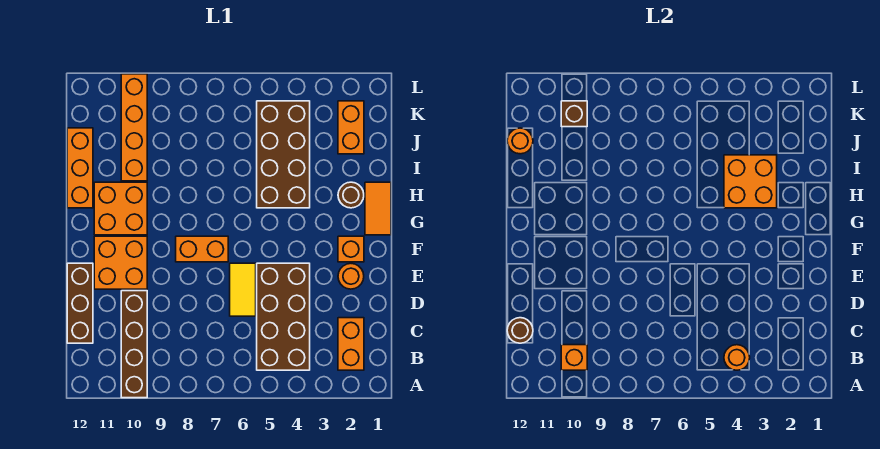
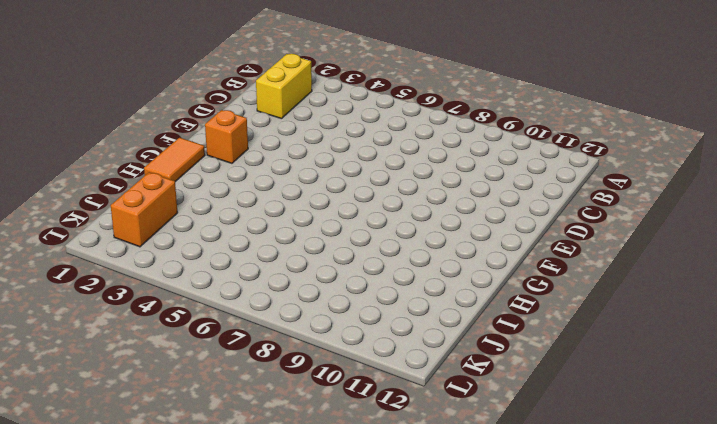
yellow 1x2 brick [256,54,312,119] -> orange 1x2 brick [338,318,364,370]
none -> brown 1x4 brick [121,291,147,398]
none -> brown 2x4 brick [257,263,310,370]
none -> brown 1x3 brick [67,263,93,343]

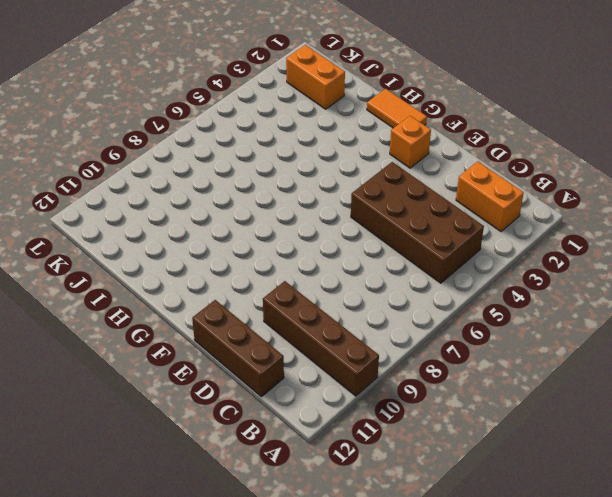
none -> yellow 1x2 tile [230,263,256,316]
none -> orange 1x1 round brick [338,264,364,289]
none -> orange 2x2 brick [94,236,147,289]

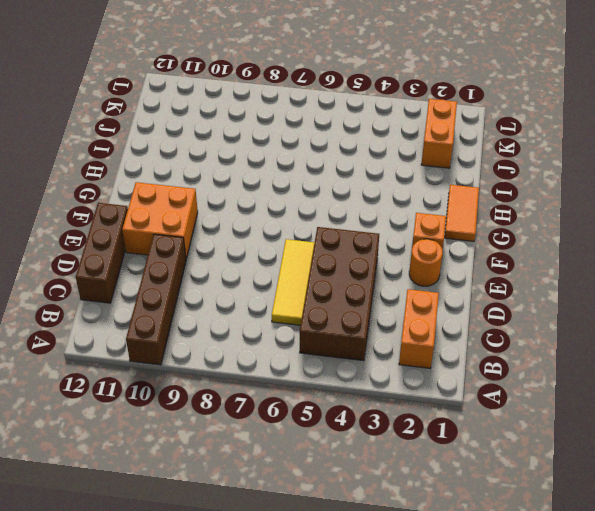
yellow 1x3 tile [272,239,315,325] -> yellow 1x2 tile [230,263,256,316]
none -> orange 1x2 brick [176,236,228,262]
none -> orange 2x2 brick [94,182,147,235]
none -> brown 1x1 round brick [338,182,364,208]

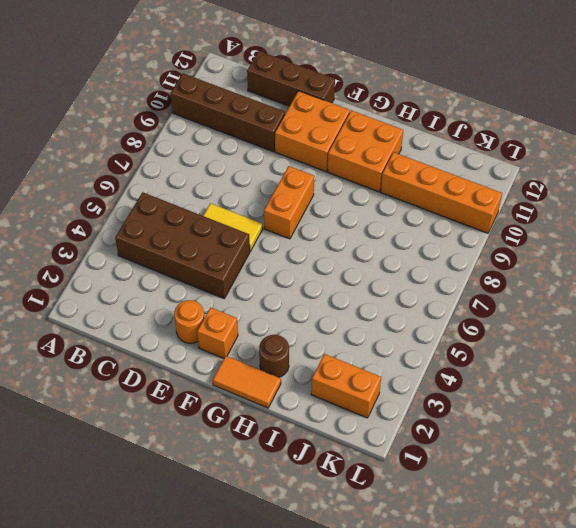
none -> orange 1x2 brick [338,318,364,370]
none -> brown 2x4 brick [257,101,310,208]
none -> orange 1x3 brick [67,128,93,208]

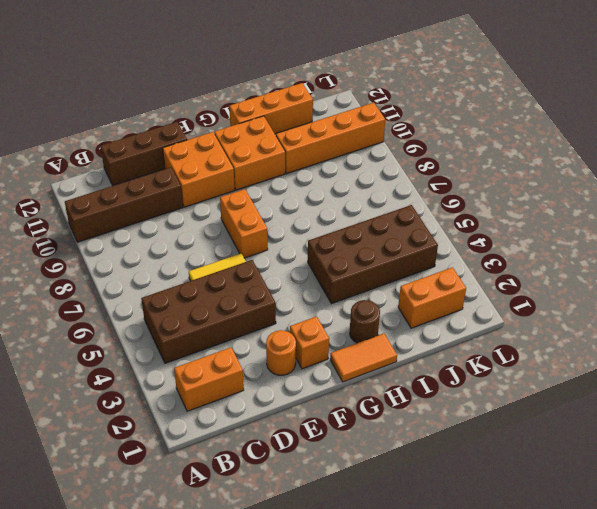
none -> orange 1x1 round brick [724,345,750,370]
none -> orange 1x1 brick [561,345,587,370]
none -> brown 1x1 round brick [507,318,533,343]

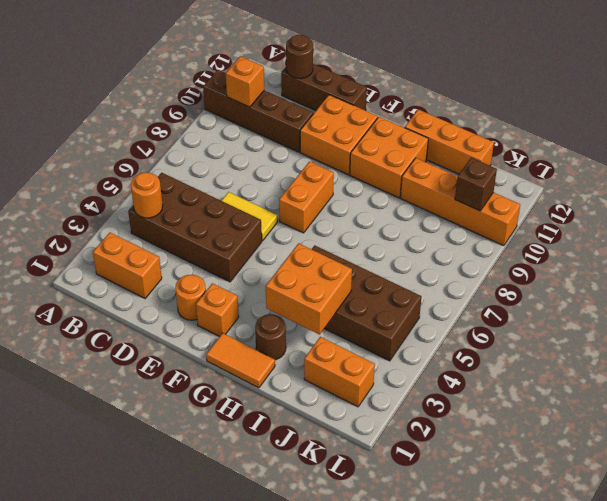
none -> orange 1x1 round brick [507,128,533,154]

